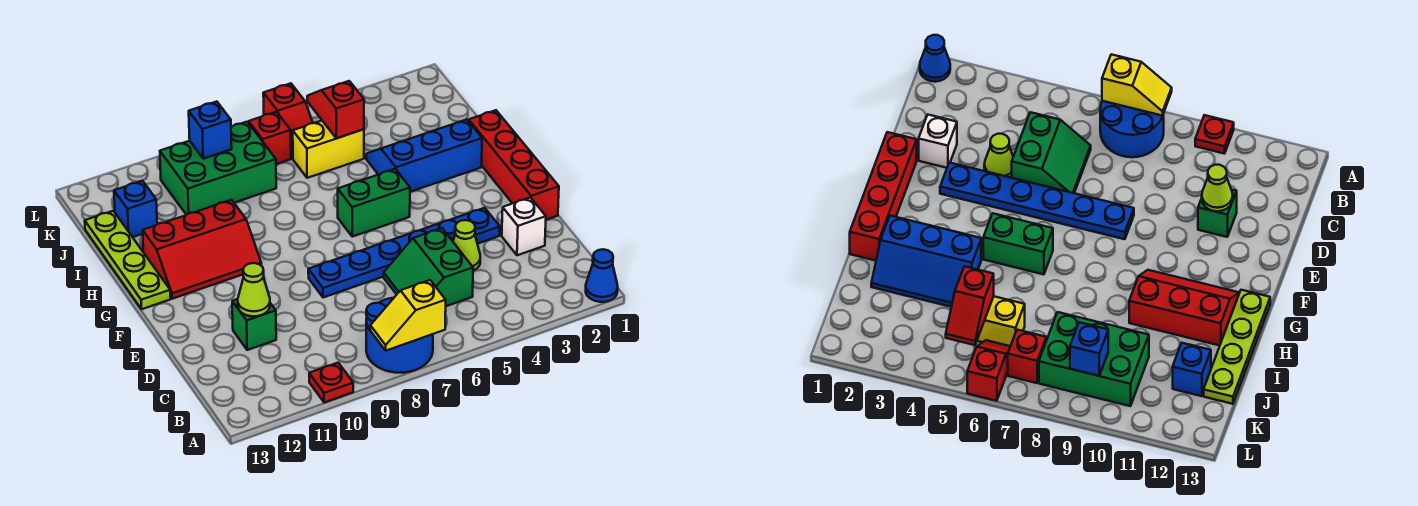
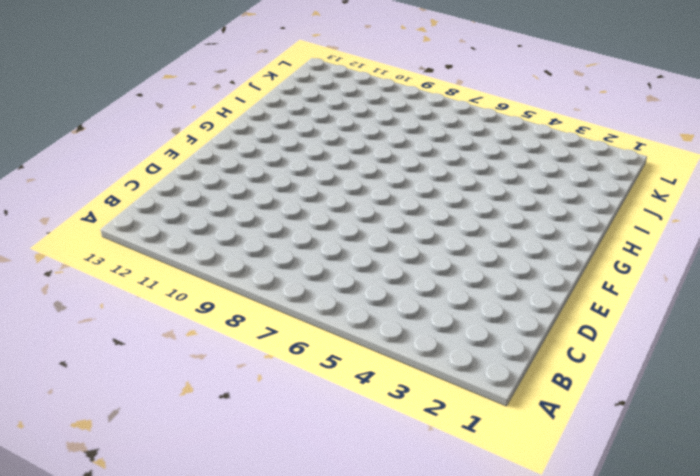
none -> blue 1x1 cone [586,249,618,302]
none -> blue 2x2 round brick [366,298,433,373]
none -> red 1x1 plate [309,363,353,403]

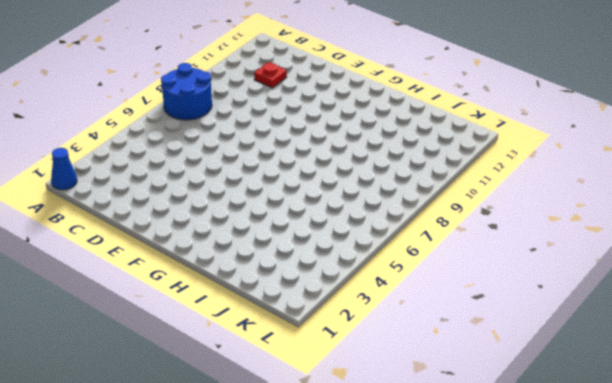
red 1x1 plate [254,62,287,88] -> red 1x1 plate moved to [309,363,353,403]
none -> green 2x2 slope [384,228,473,306]
none -> white 1x1 brick [502,197,546,255]
none -> lime 1x1 cone [453,220,480,271]

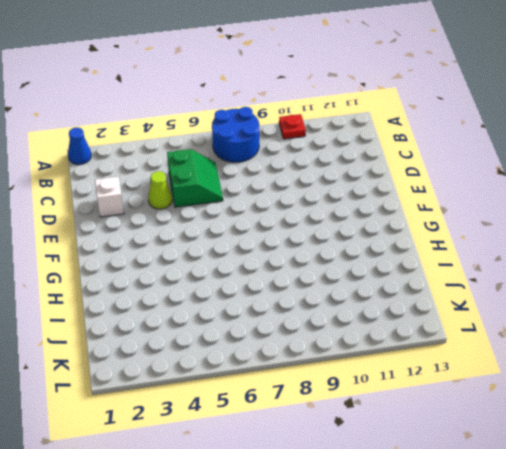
none -> green 1x1 brick [232,299,276,350]
none -> red 1x4 brick [469,110,559,220]
none -> blue 1x6 plate [308,208,500,298]

